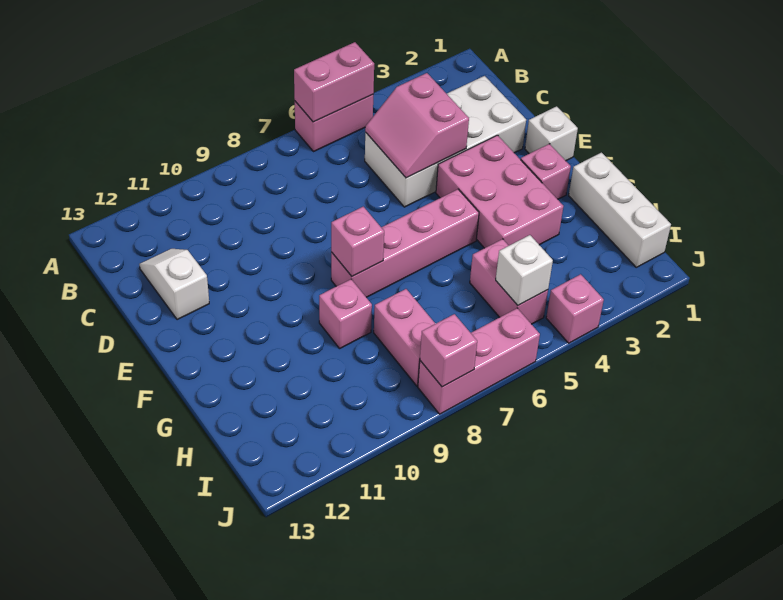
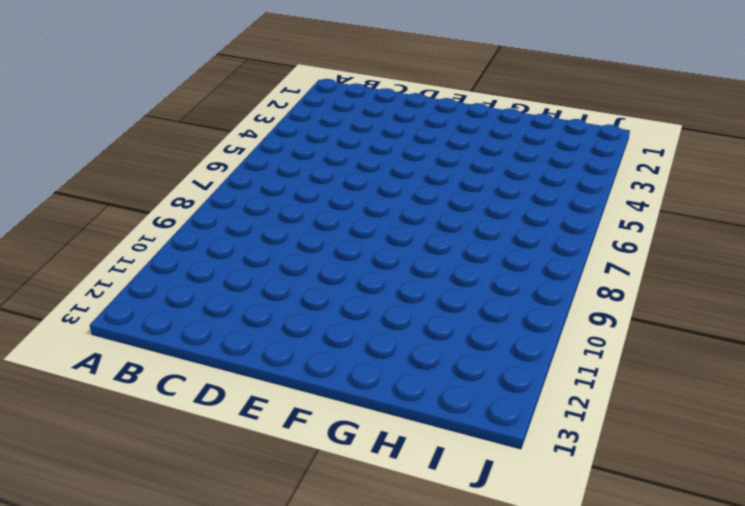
none -> pink 1x2 brick [295,95,373,152]
none -> white 2x4 brick [365,76,526,207]
none -> white 1x2 slope [139,249,209,320]

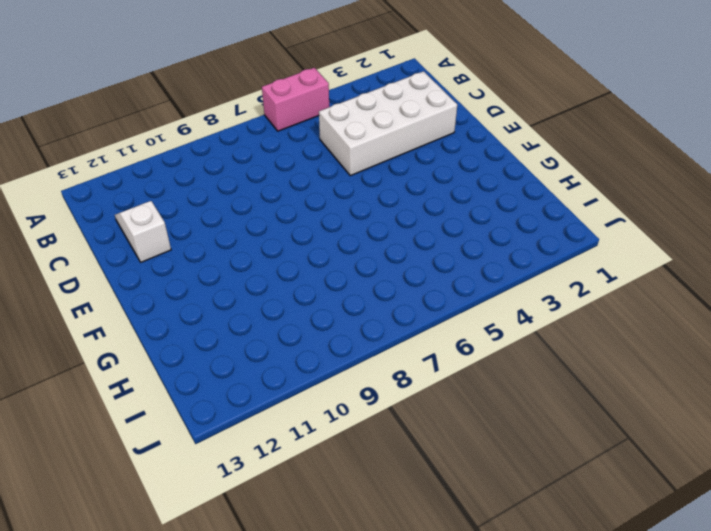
none -> white 1x1 brick [525,106,578,161]
none -> pink 2x3 brick [436,135,563,248]
none -> pink 1x1 brick [521,144,571,199]

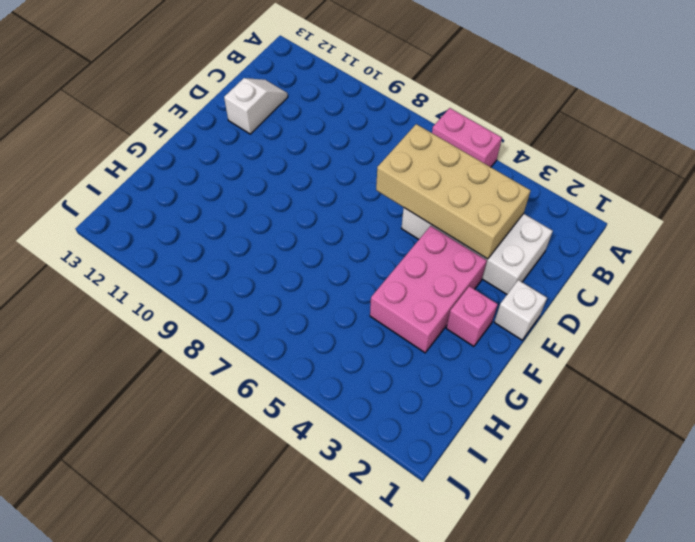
tan 2x4 brick [376,124,531,259] -> pink 2x2 slope [365,73,469,178]
none -> pink 1x4 brick [331,189,479,297]
none -> white 1x3 brick [569,153,671,267]
none -> pink 1x1 brick [319,279,372,348]

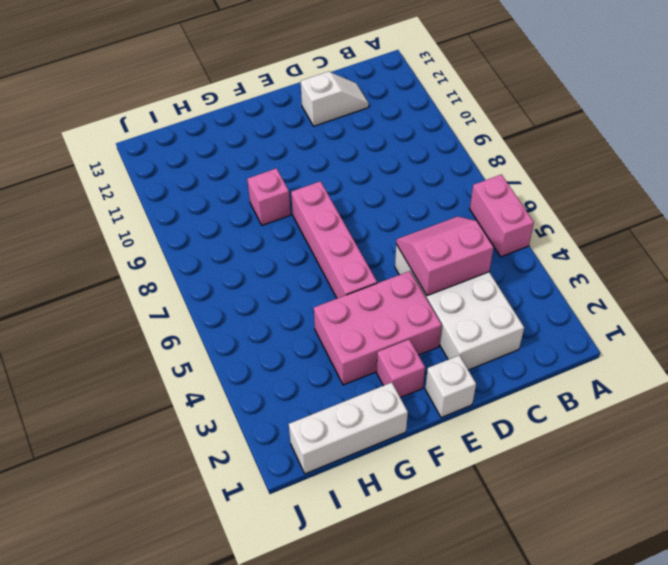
none -> pink 1x2 brick [470,239,548,324]
none -> pink 1x2 brick [374,289,435,386]
none -> pink 1x1 brick [546,274,604,343]

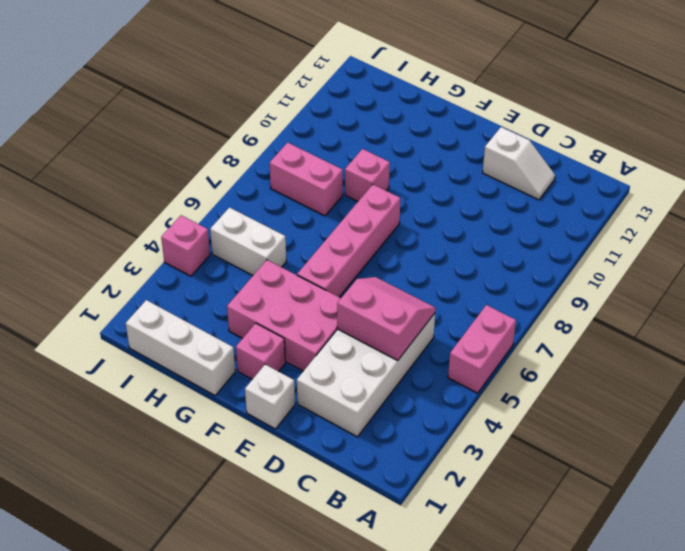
white 1x2 brick [210,208,286,275] -> pink 1x2 brick [470,239,548,324]
none -> pink 1x3 brick [418,308,540,414]
none -> pink 1x2 brick [294,42,374,122]
none -> pink 1x1 brick [331,207,384,276]

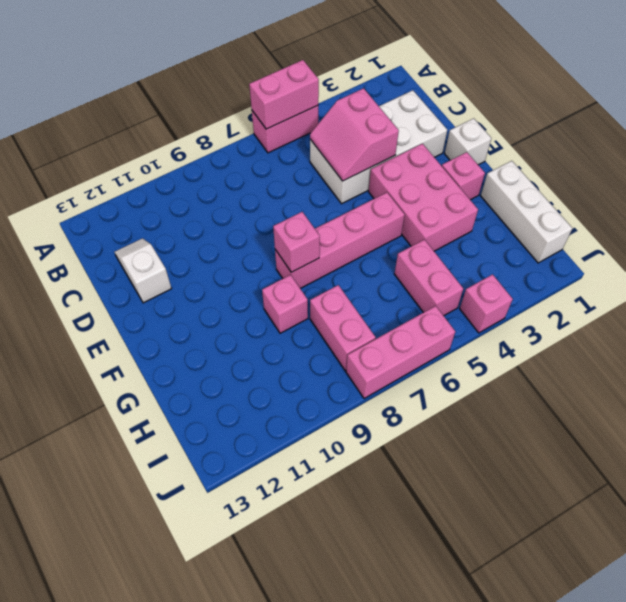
none -> white 1x1 brick [496,235,553,305]
none -> pink 1x1 brick [420,314,477,387]

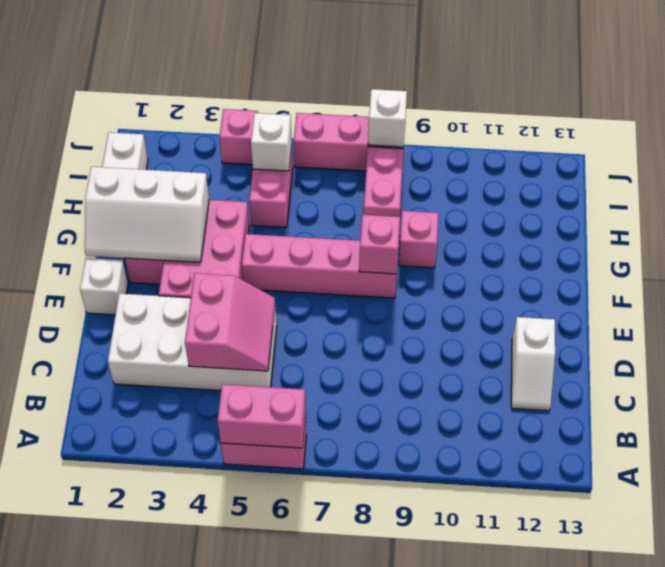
white 2x3 slope [85,167,209,262] -> none
white 1x1 brick [368,89,407,147] -> pink 1x1 brick [420,314,477,387]

